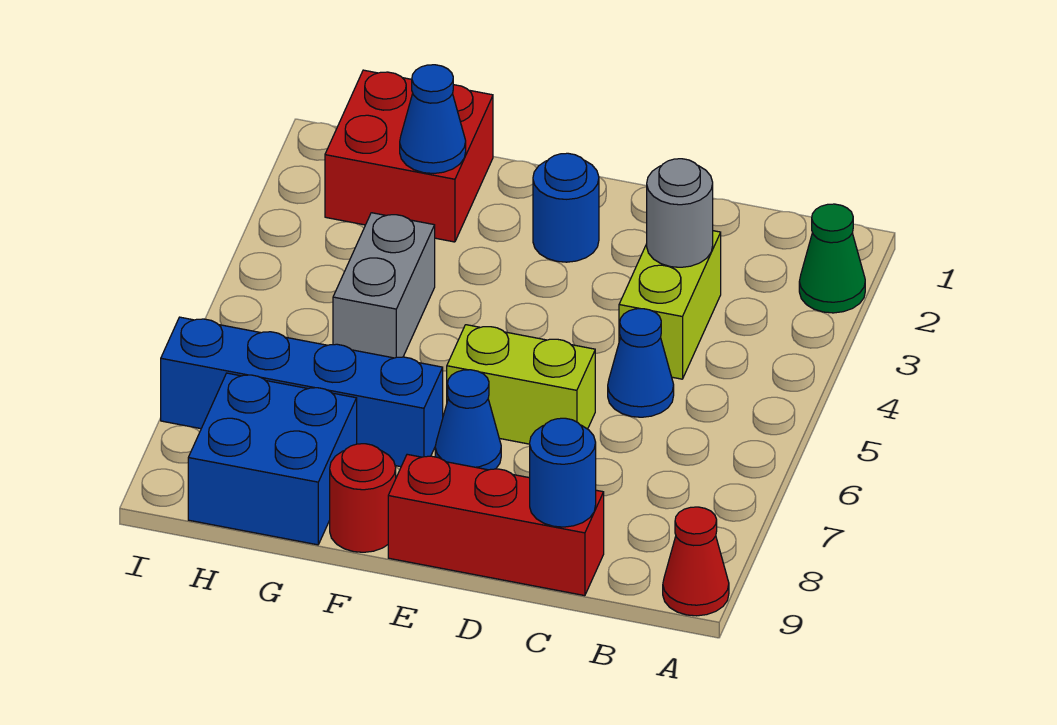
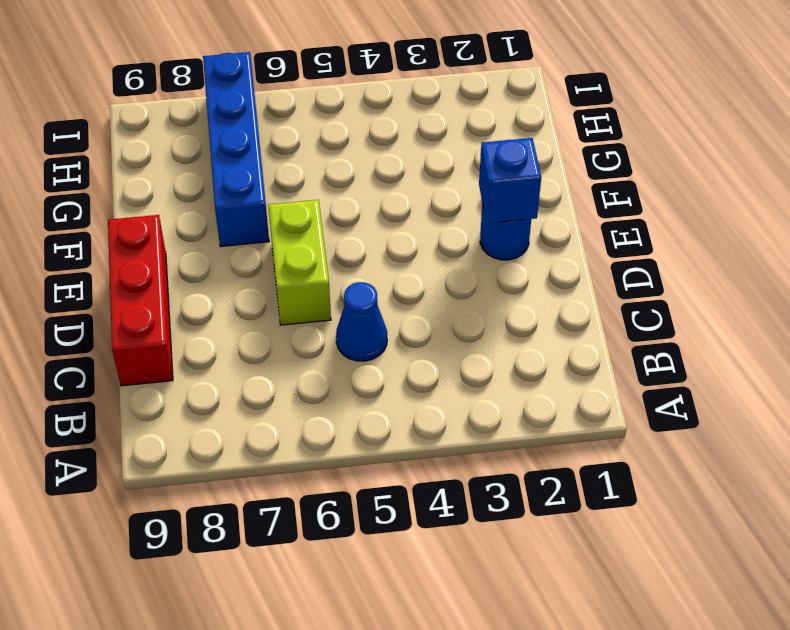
blue 1x1 brick [479,138,541,223] -> none
none -> green 1x1 cone [799,204,865,313]
none -> red 1x1 cone [663,507,729,616]
none -> lime 1x2 brick [619,231,721,379]

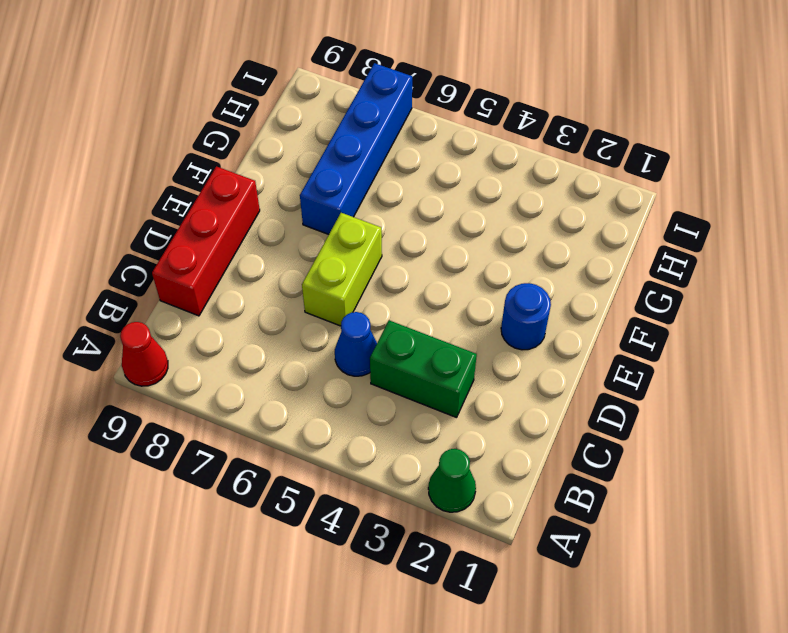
green 1x2 brick [370,320,477,418] -> lime 1x2 brick [619,231,721,379]
none -> blue 1x1 cone [435,370,501,470]
none -> red 1x1 round brick [330,444,396,552]
none -> red 2x2 brick [325,70,493,242]

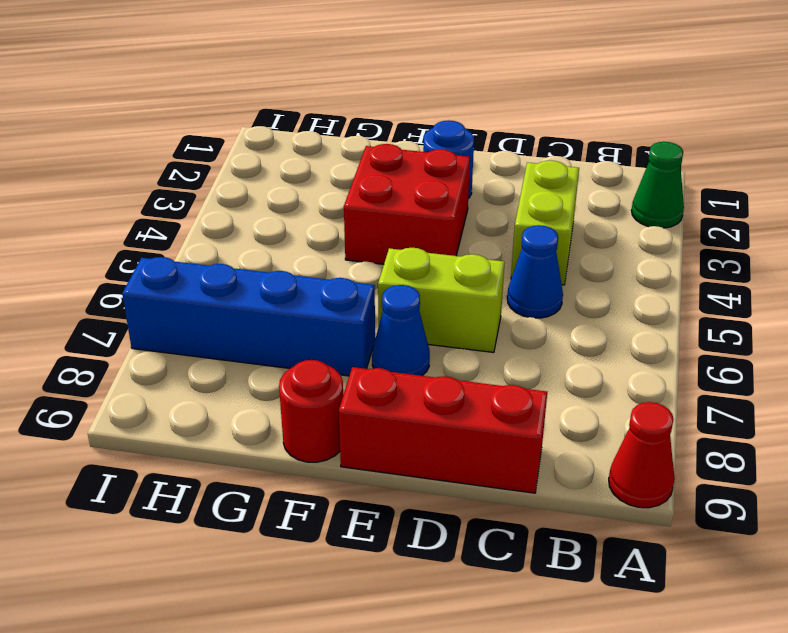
red 2x2 brick [344,144,470,264] -> red 2x2 brick moved to [325,70,493,242]
none -> grey 1x2 brick [333,213,435,358]
none -> blue 2x2 brick [188,373,357,545]
none -> grey 1x1 round brick [647,159,713,267]

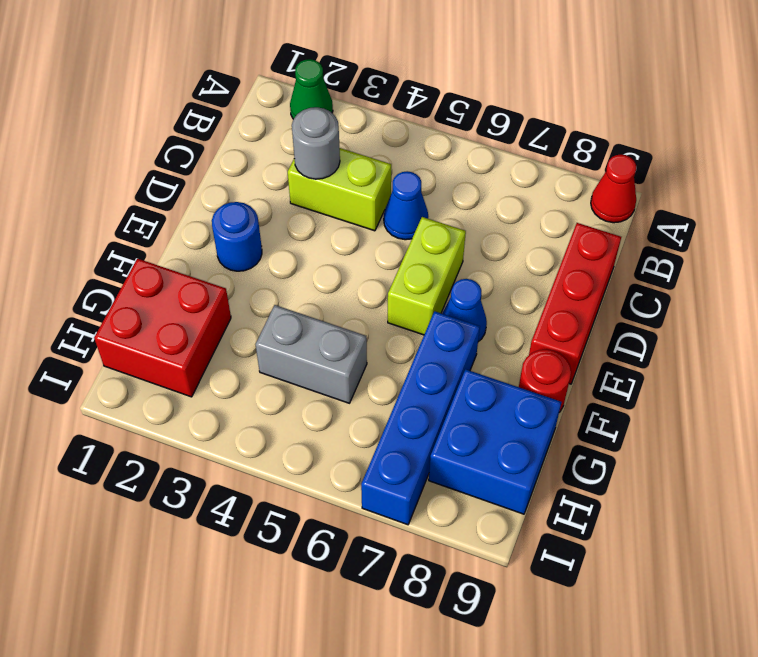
none -> blue 1x1 round brick [530,418,596,527]
none -> blue 1x1 cone [400,65,466,173]

